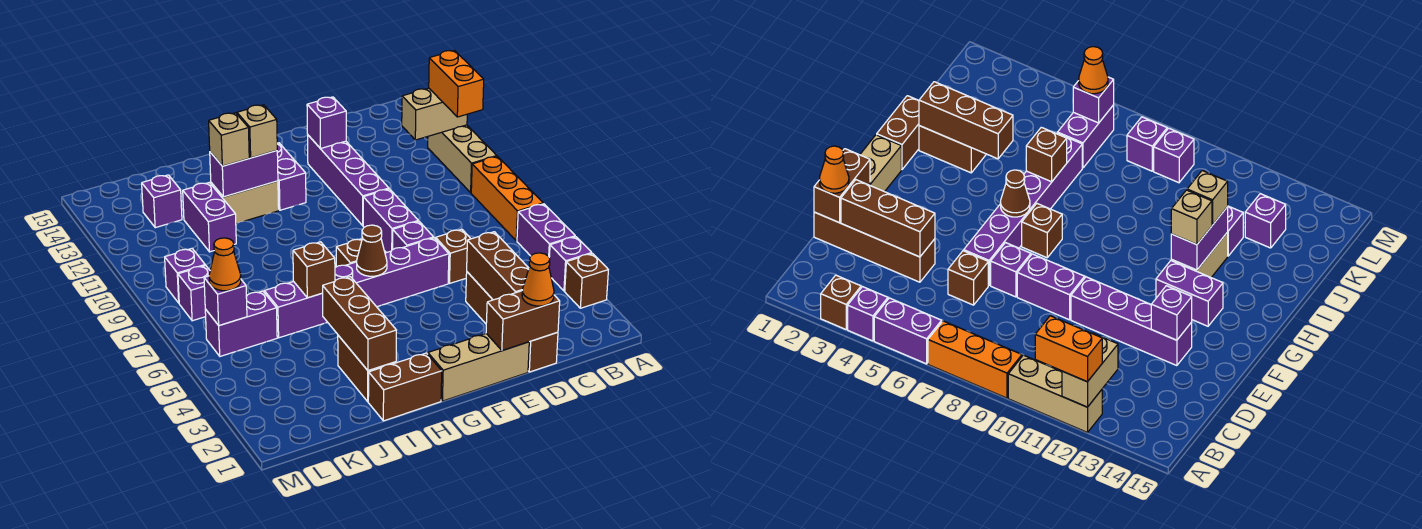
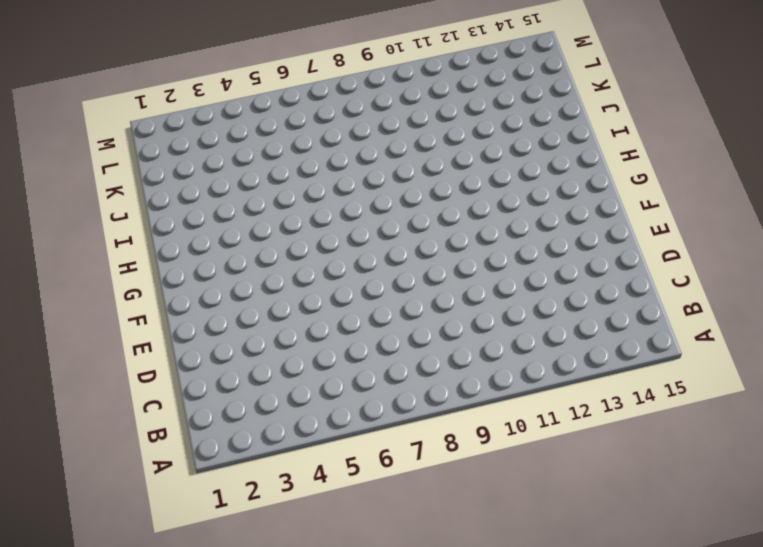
none -> brown 1x1 brick [565,253,608,308]
none -> purple 1x1 brick [549,237,592,291]
none -> purple 1x2 brick [517,204,575,257]
none -> orange 1x3 brick [471,156,543,241]

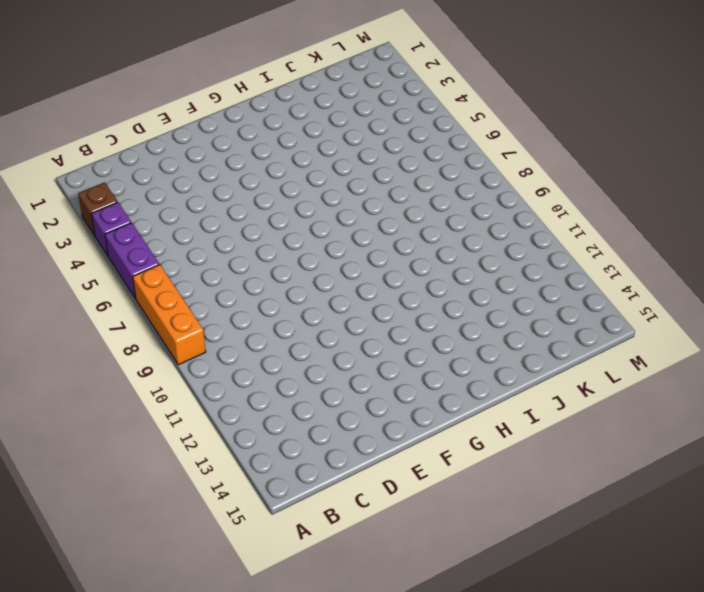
none -> tan 1x3 brick [428,125,497,193]
none -> brown 1x4 brick [466,272,558,372]
none -> brown 1x1 brick [436,229,471,283]
none -> tan 1x3 brick [428,334,529,401]

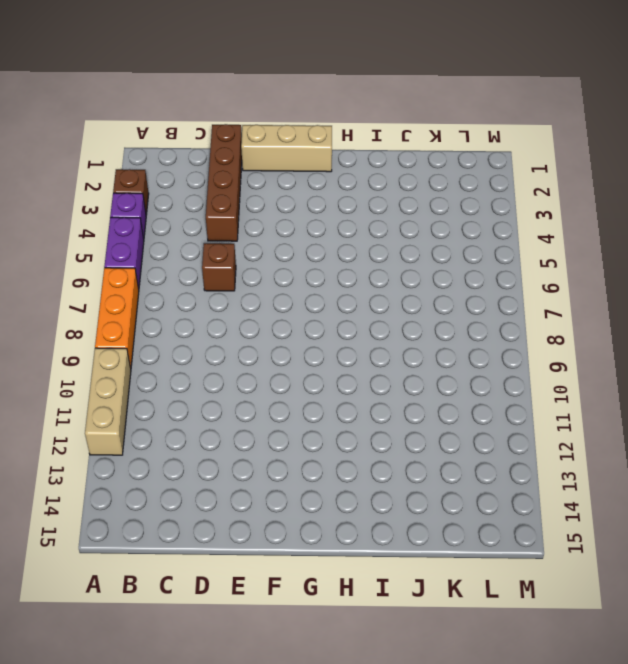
none -> purple 1x6 brick [264,238,449,338]
none -> purple 1x1 brick [392,221,434,250]
none -> purple 1x2 brick [363,189,418,253]
none -> purple 1x4 brick [308,135,389,226]

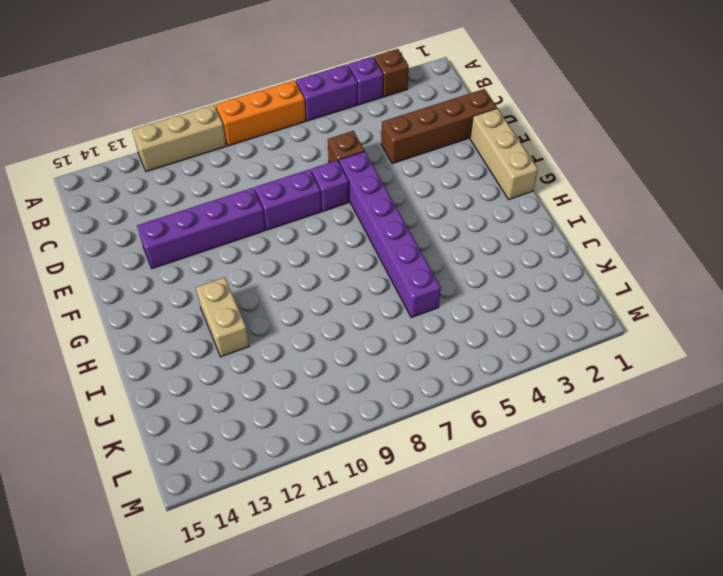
none -> brown 1x1 brick [336,239,362,267]
none -> purple 1x2 brick [277,143,306,210]
none -> brown 1x2 brick [368,353,442,421]
none -> brown 1x2 brick [338,335,396,402]

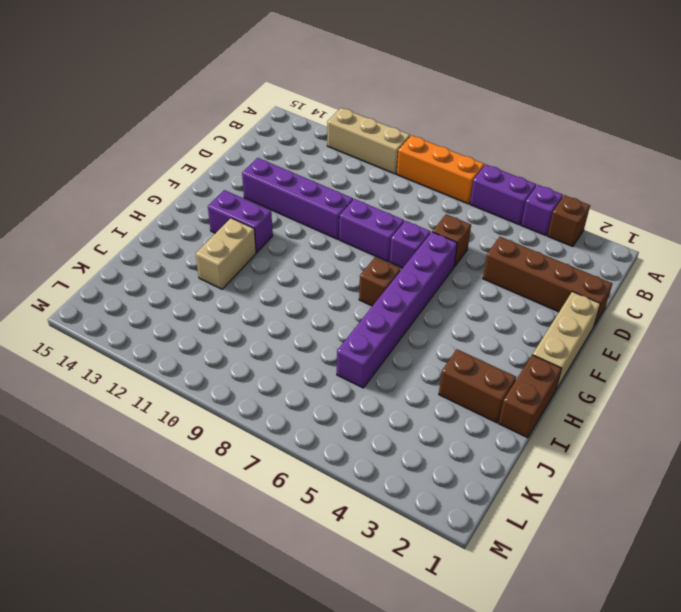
none -> purple 1x2 brick [183,183,236,252]
none -> purple 1x2 brick [205,291,277,356]
none -> purple 1x1 brick [142,175,182,228]
none -> purple 1x1 brick [178,265,210,321]

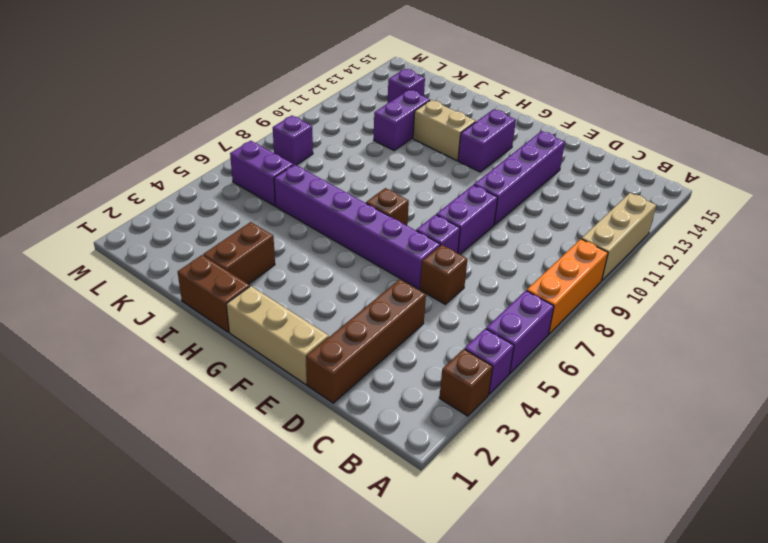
none -> purple 1x1 brick [165,249,205,303]
none -> tan 1x2 brick [402,88,467,140]
none -> brown 1x2 brick [486,291,560,351]
none -> brown 1x3 brick [467,232,529,300]

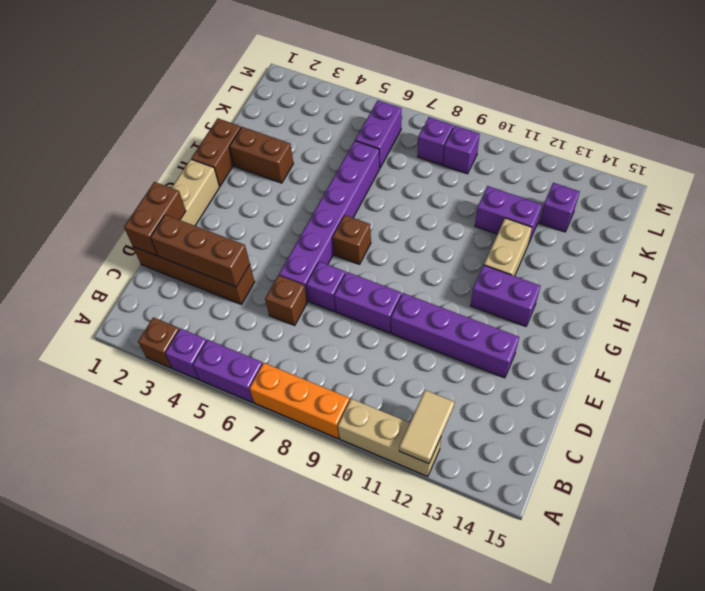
tan 1x2 tile [399,390,454,464] -> tan 1x2 brick [402,88,467,140]
none -> purple 1x1 brick [307,97,346,149]
none -> brown 1x1 cone [357,225,387,276]
none -> purple 1x2 brick [210,151,278,197]
none -> brown 1x3 brick [323,277,397,371]

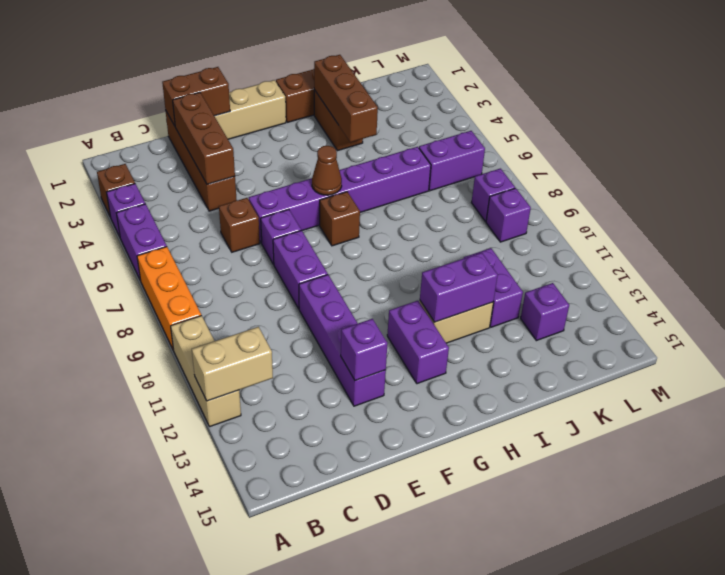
none -> brown 1x1 brick [293,242,335,298]
none -> purple 1x1 brick [204,276,247,325]
none -> orange 1x2 brick [429,51,484,117]
none -> orange 1x1 cone [522,253,554,306]

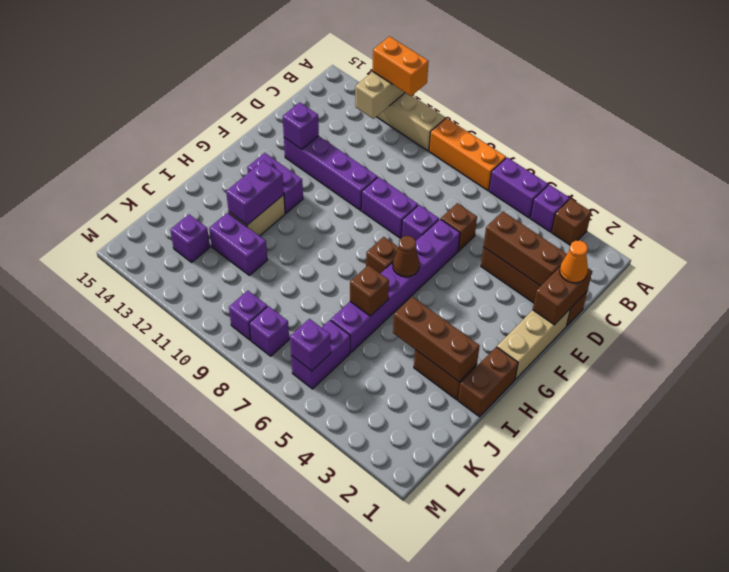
none -> tan 1x1 brick [237,105,277,158]
none -> tan 1x1 brick [209,113,249,166]
none -> orange 1x1 cone [209,238,241,291]

